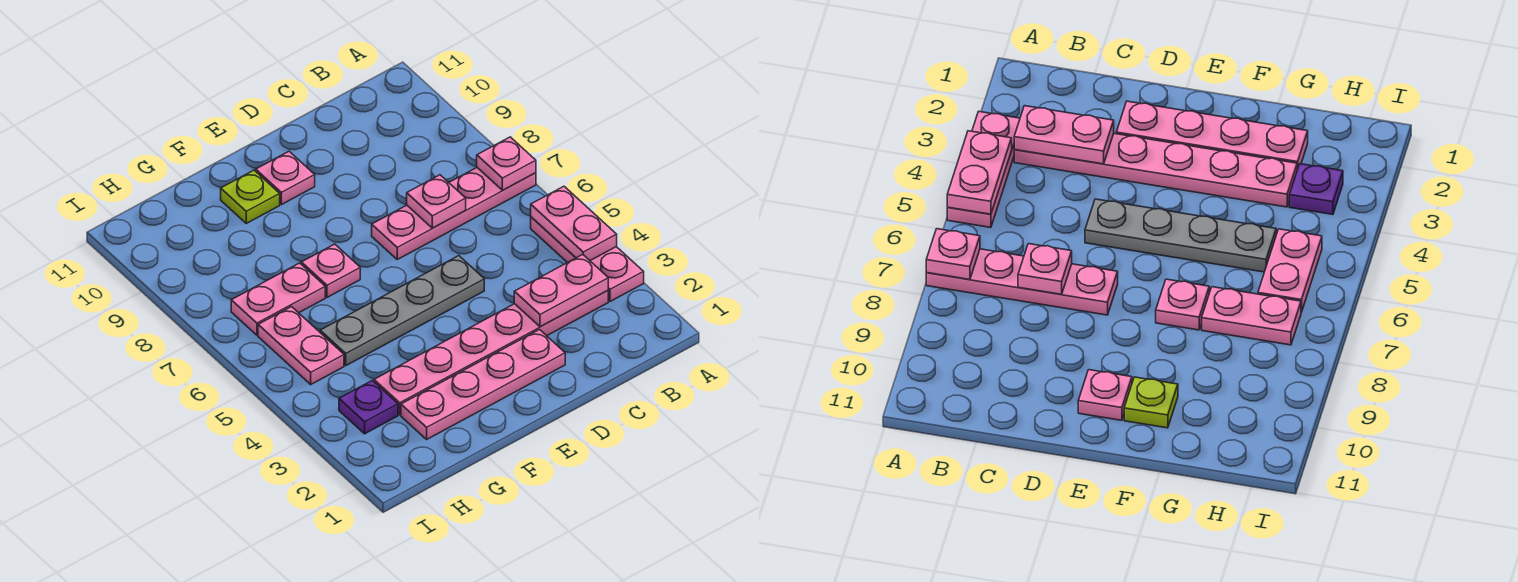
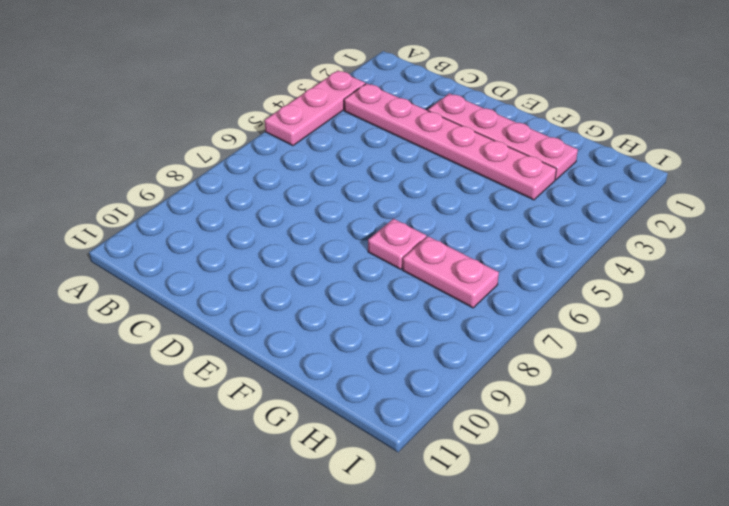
none -> pink 1x4 plate [372,168,536,259]
none -> grey 1x4 plate [320,256,484,365]
none -> pink 1x1 plate [256,151,315,205]

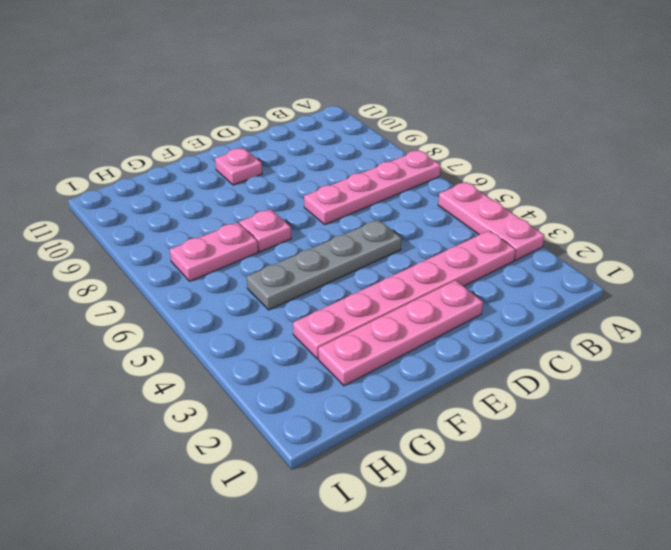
none -> lime 1x1 plate [221,170,280,223]
none -> purple 1x1 plate [339,381,398,434]
none -> pink 1x2 plate [258,307,344,384]

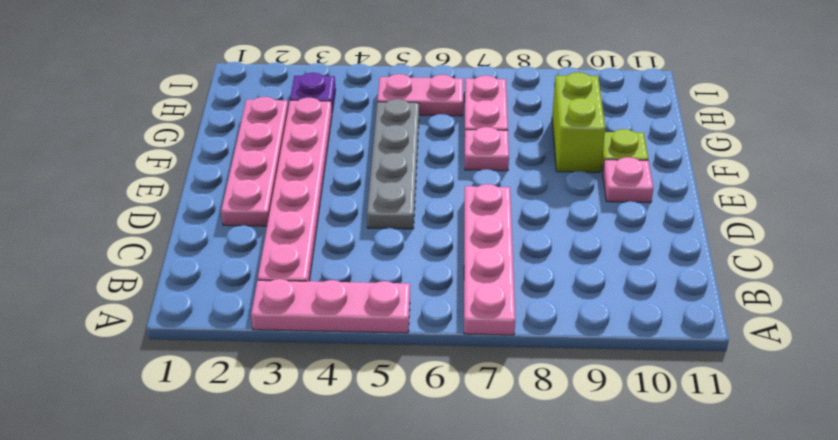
lime 1x2 brick [552,72,605,172] -> none
none -> pink 1x2 plate [531,186,617,261]
none -> pink 1x1 plate [477,137,536,190]
none -> pink 1x2 plate [514,254,608,327]

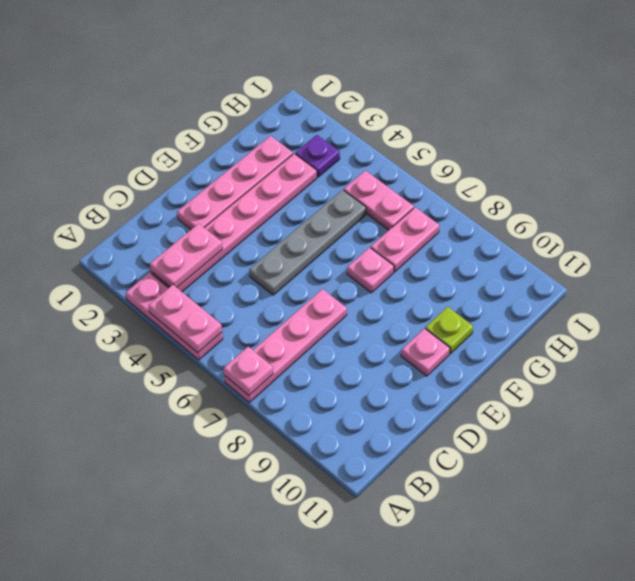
none -> pink 1x1 plate [407,175,466,228]

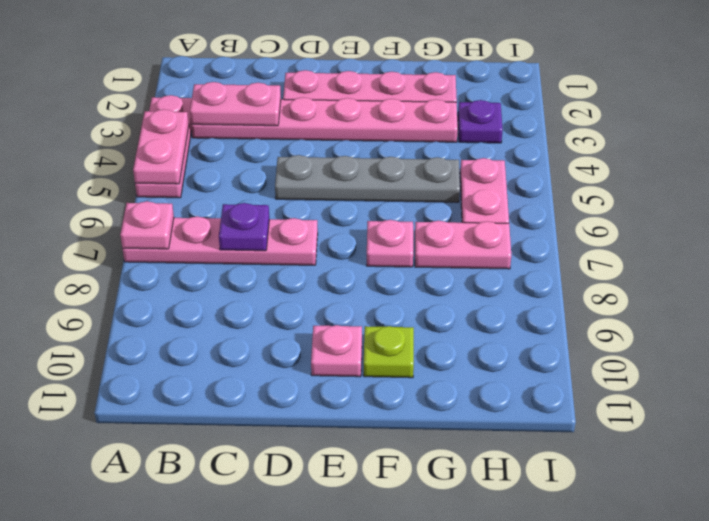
purple 1x1 plate [219,203,269,251] -> pink 1x1 plate [407,175,466,228]

